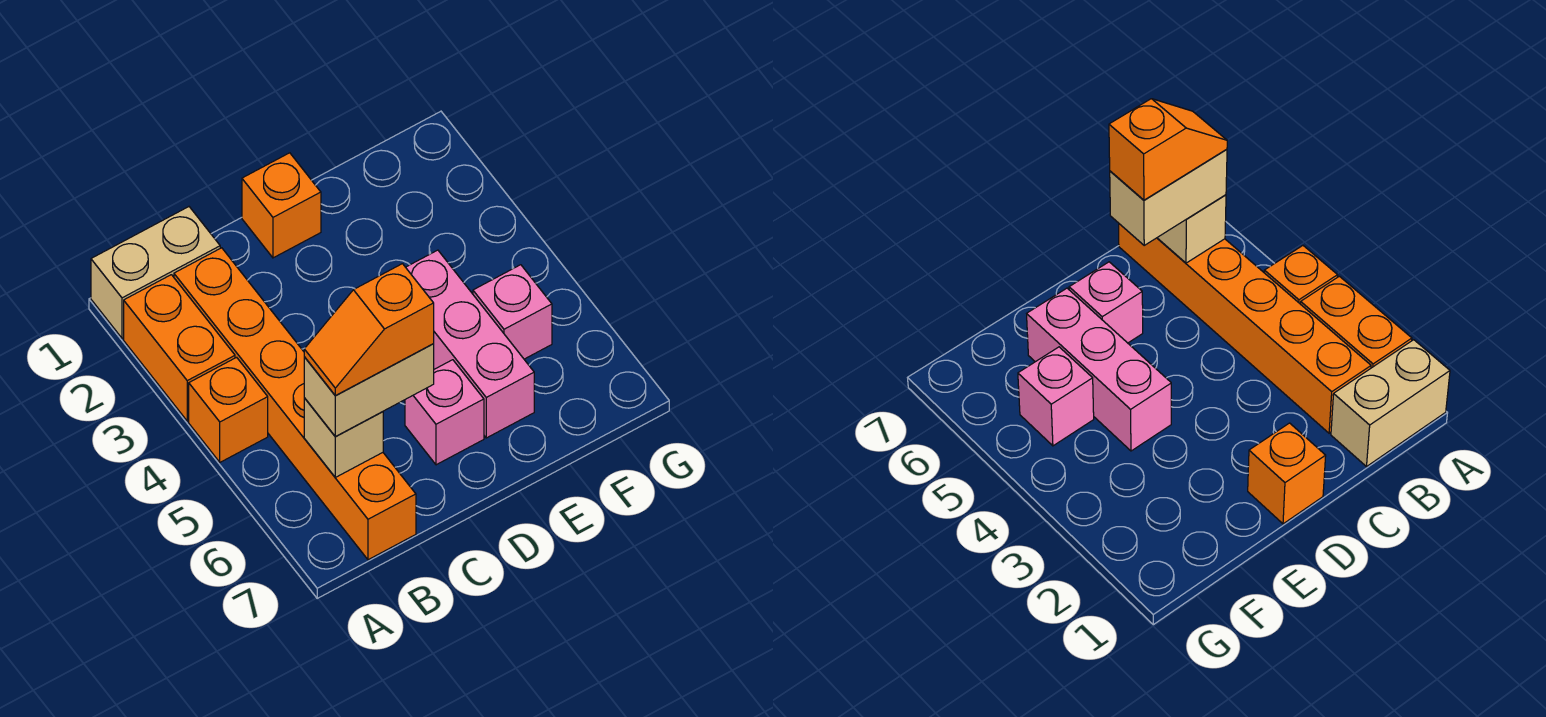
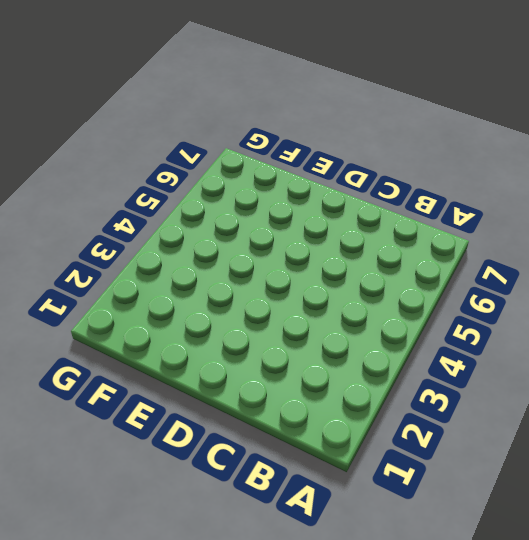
none -> tan 1x2 brick [91,207,220,338]
none -> orange 1x2 brick [124,275,235,421]

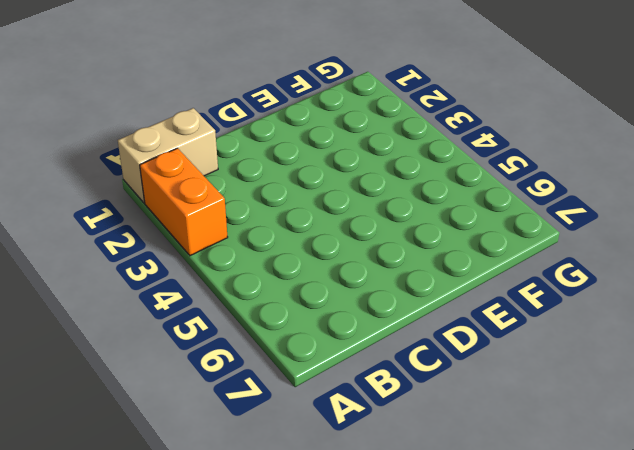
none -> orange 1x1 brick [189,357,268,462]
none -> orange 1x6 brick [174,248,416,560]

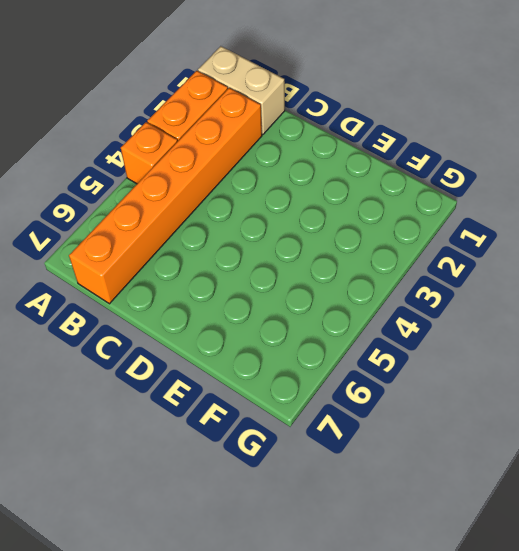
none -> orange 1x1 brick [242,153,321,258]
none -> pink 1x1 brick [405,360,484,465]

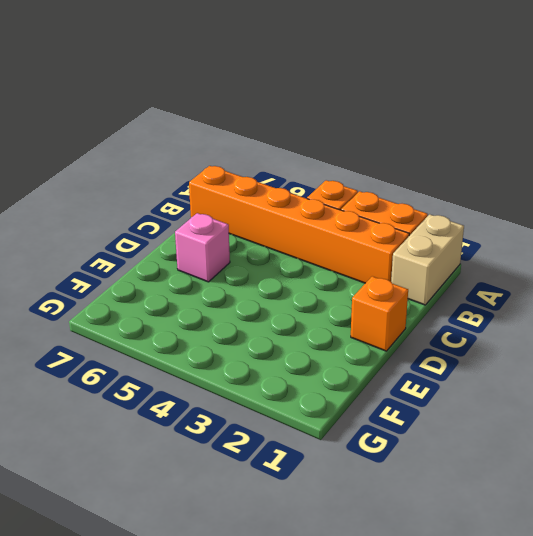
none -> pink 1x3 brick [406,250,534,438]
none -> pink 1x1 brick [473,265,552,359]

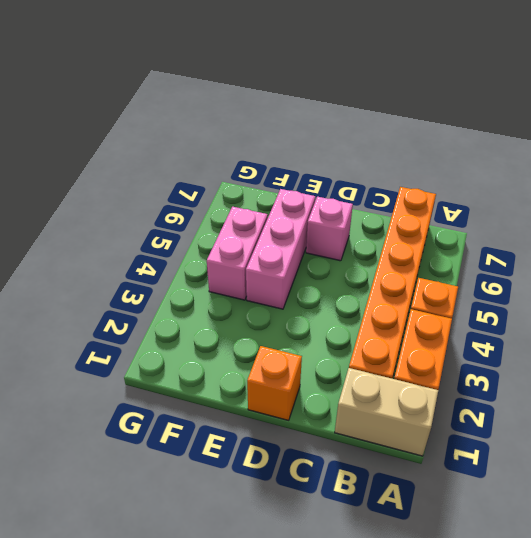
pink 1x2 brick [207,207,268,300] -> pink 1x1 brick [473,265,552,359]
none -> tan 1x1 brick [304,398,383,477]
none -> tan 1x2 brick [304,344,434,436]

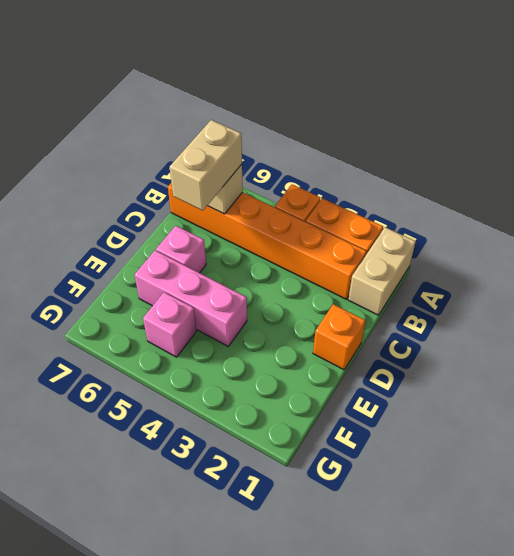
none -> orange 1x2 slope [304,264,434,396]

